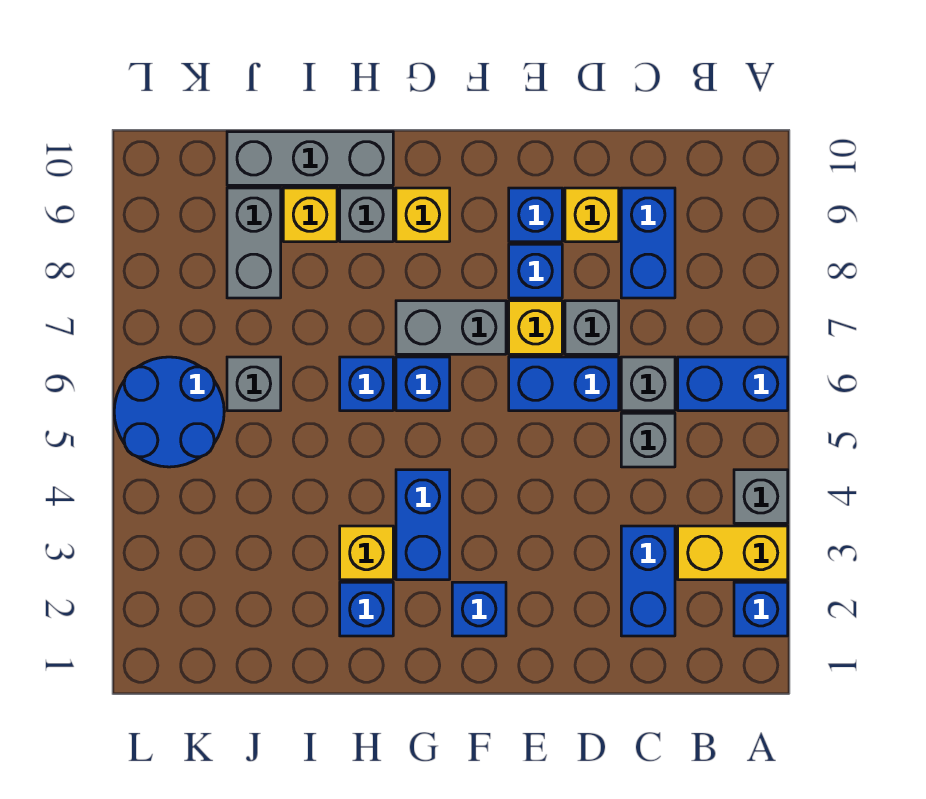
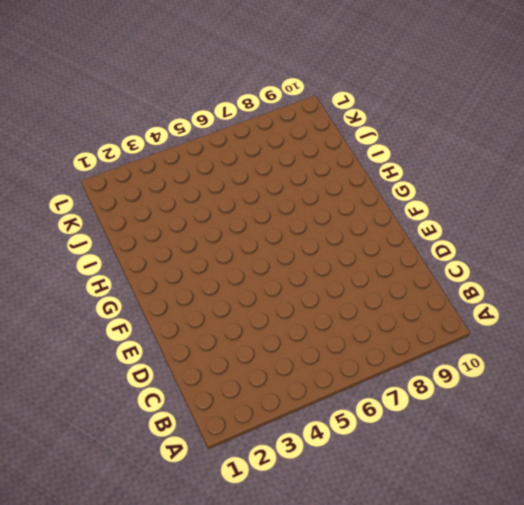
none -> blue 1x1 brick [734,582,788,636]
none -> yellow 1x2 brick [678,526,788,580]
none -> grey 1x1 brick [734,470,788,523]

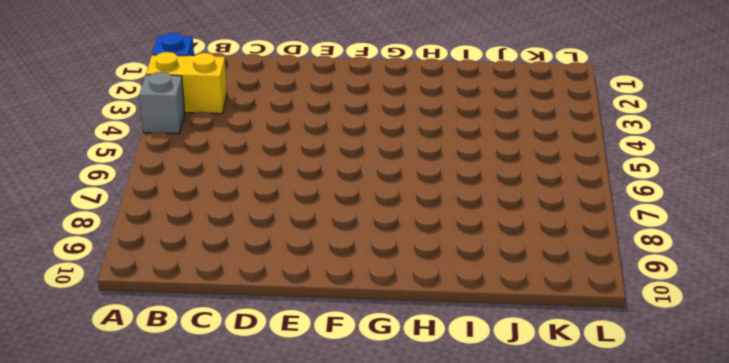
none -> blue 1x2 brick [678,357,788,411]
none -> blue 1x2 brick [621,526,675,636]
none -> grey 1x1 brick [621,413,675,467]

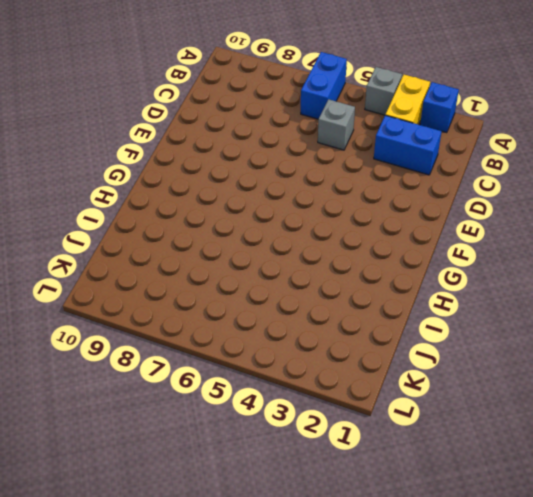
none -> grey 1x1 brick [621,357,675,411]
none -> blue 1x2 brick [621,188,675,298]
none -> blue 1x2 brick [509,357,619,411]

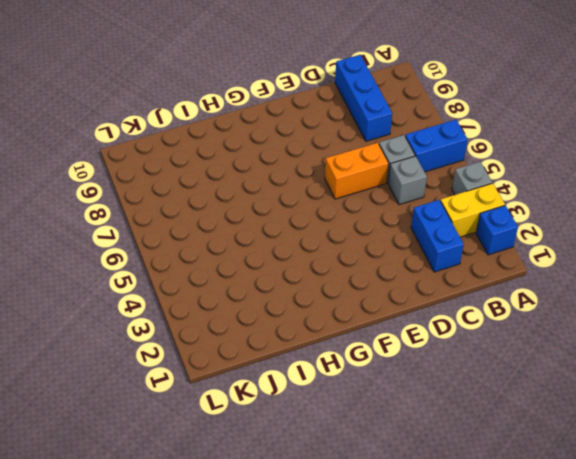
blue 1x3 brick [335,55,392,141] -> blue 1x2 brick [621,188,675,298]
orange 1x2 brick [325,143,389,199] -> blue 1x2 brick [509,357,619,411]
none -> grey 1x1 brick [565,301,619,354]
none -> yellow 1x1 brick [565,188,619,242]
none -> yellow 1x1 brick [509,301,562,354]

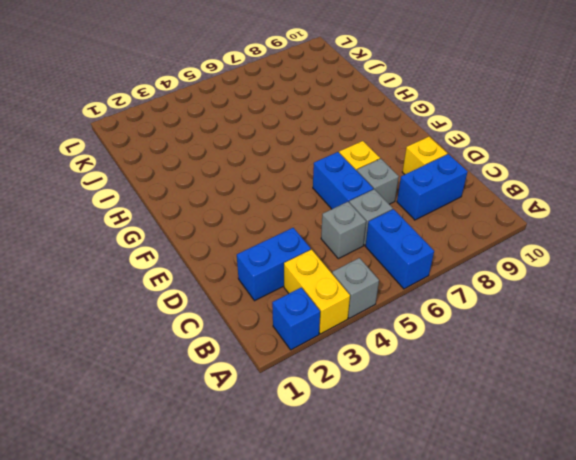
none -> blue 1x1 brick [509,244,562,298]
none -> blue 1x1 brick [509,188,562,242]
none -> blue 1x1 brick [452,582,506,636]

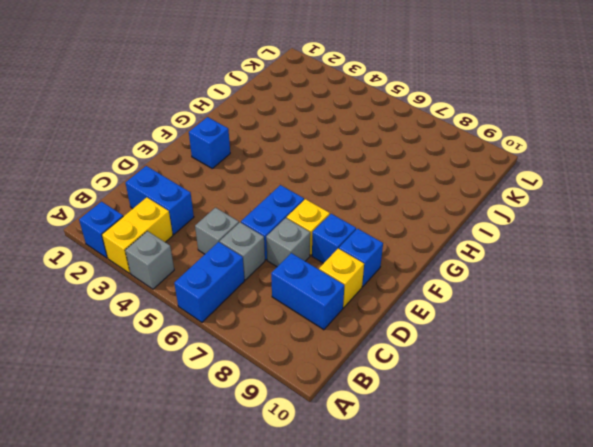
none -> grey 1x2 brick [396,301,506,354]
none -> blue 1x2 brick [396,470,450,580]
none -> blue 1x1 brick [396,357,450,411]

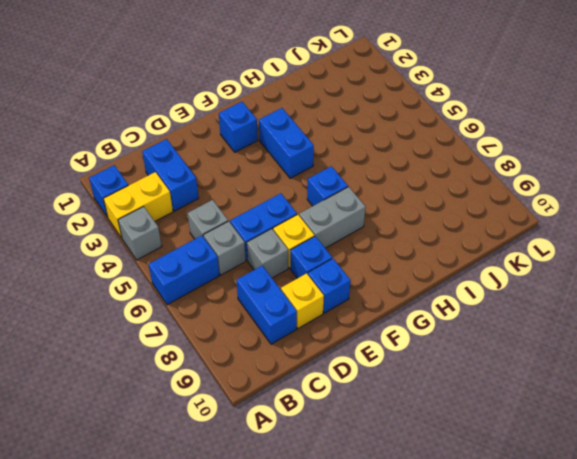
none -> yellow 1x1 brick [396,188,450,242]
none -> blue 1x1 brick [340,582,393,636]
none -> yellow 1x1 brick [340,526,393,580]

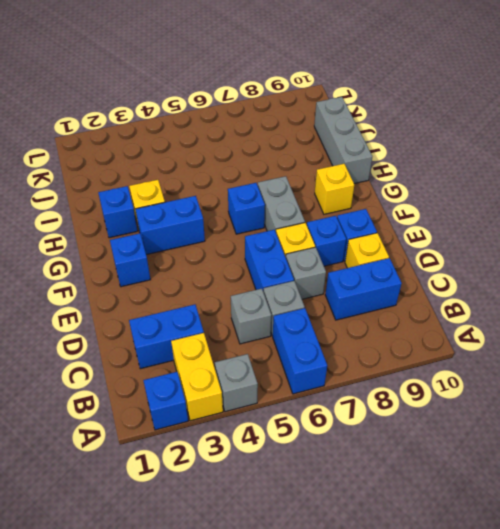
none -> blue 1x1 brick [340,357,393,411]
none -> grey 1x1 brick [340,188,393,242]
none -> yellow 1x1 brick [283,188,337,242]

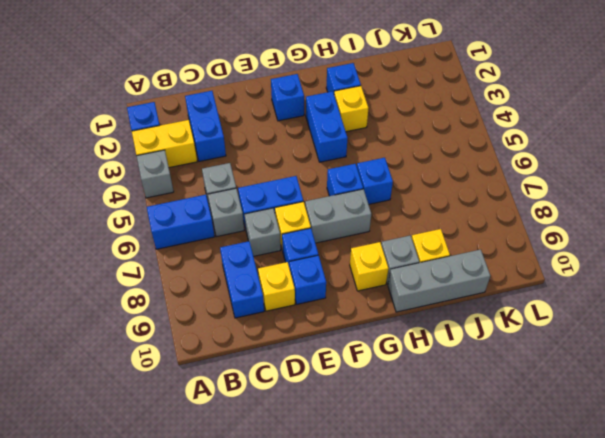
none -> grey 1x1 brick [227,357,281,411]
none -> grey 1x2 brick [227,188,281,298]
none -> blue 2x2 round brick [114,357,224,467]

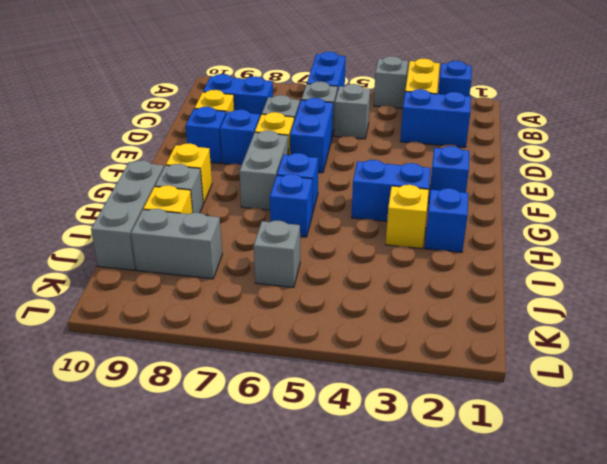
none -> blue 2x2 round brick [114,357,224,467]

